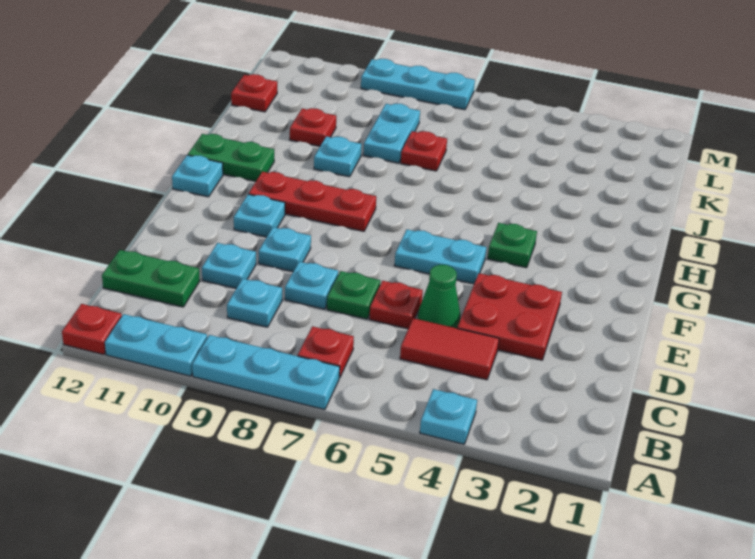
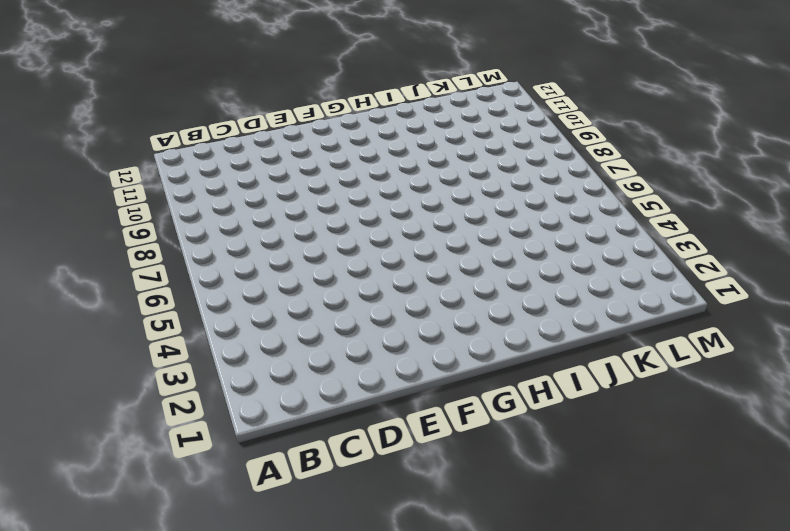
none -> cyan 1x1 plate [420,389,477,444]
none -> cyan 1x3 plate [192,335,340,410]
none -> cyan 1x2 plate [105,314,207,376]

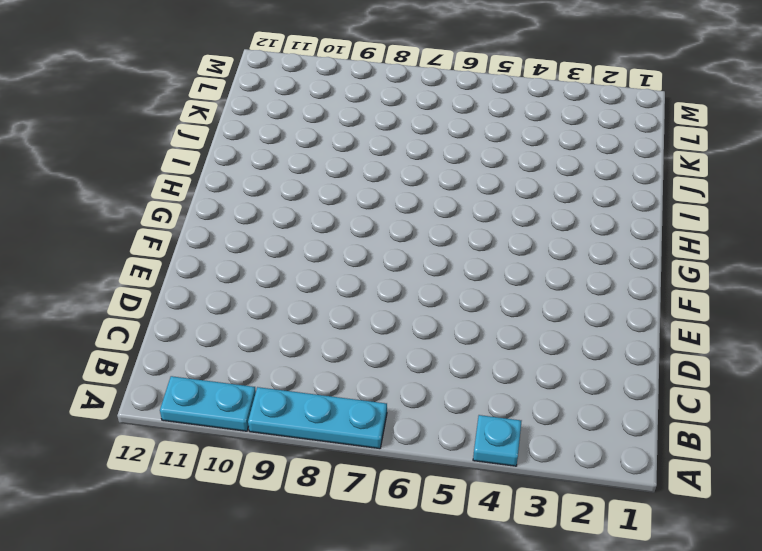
none -> red 1x1 plate [62,304,122,355]
none -> red 1x1 plate [298,326,354,378]
none -> red 1x2 tile [400,318,499,380]

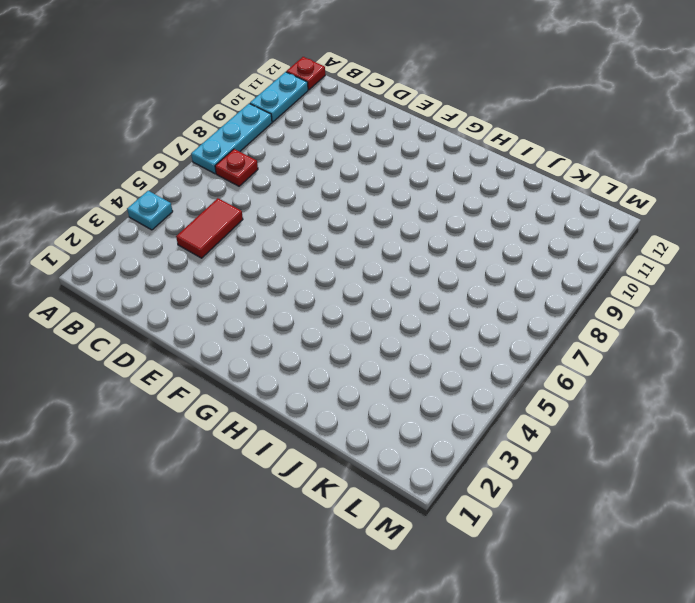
none -> cyan 1x1 plate [227,279,282,327]
none -> green 1x2 plate [102,250,200,307]
none -> red 2x2 plate [457,273,562,360]

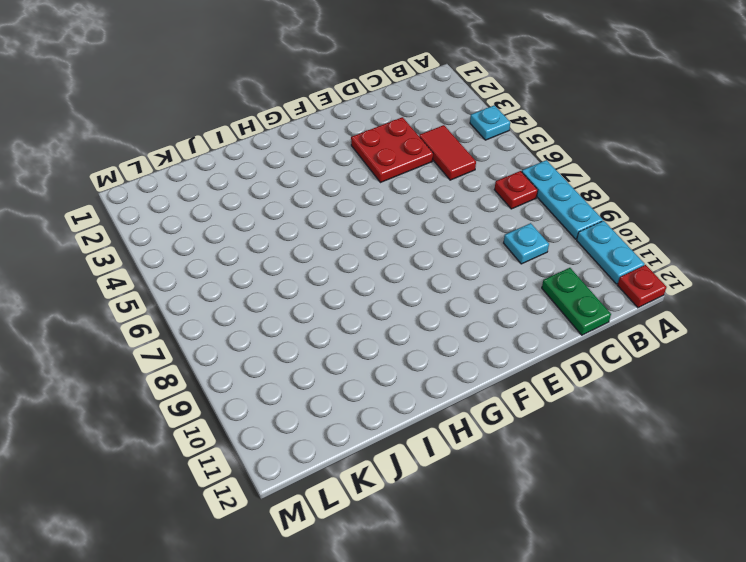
none -> green 1x1 cone [418,265,460,328]
none -> red 1x1 plate [369,281,423,329]
none -> green 1x1 plate [327,271,380,319]

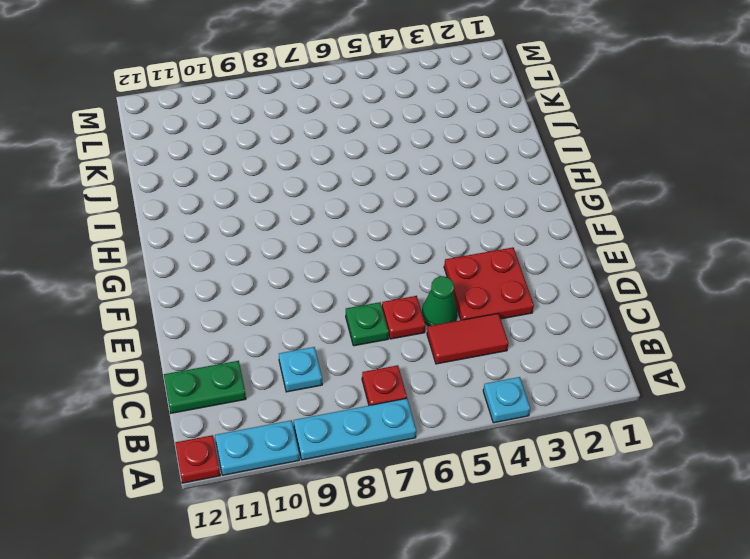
none -> cyan 1x1 plate [285,262,338,309]
none -> cyan 1x1 plate [202,243,256,288]
none -> cyan 1x1 plate [259,227,311,272]

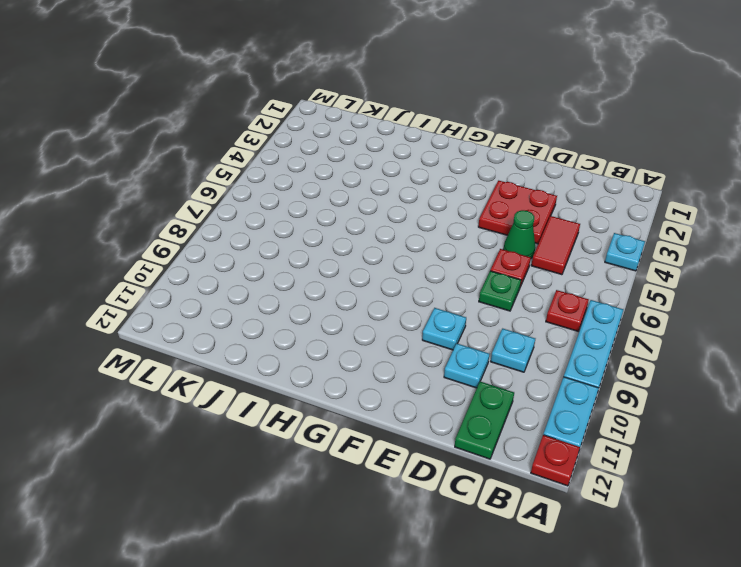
none -> cyan 1x1 plate [285,262,338,309]
none -> cyan 1x2 plate [394,229,486,284]
none -> cyan 1x1 plate [234,194,285,237]

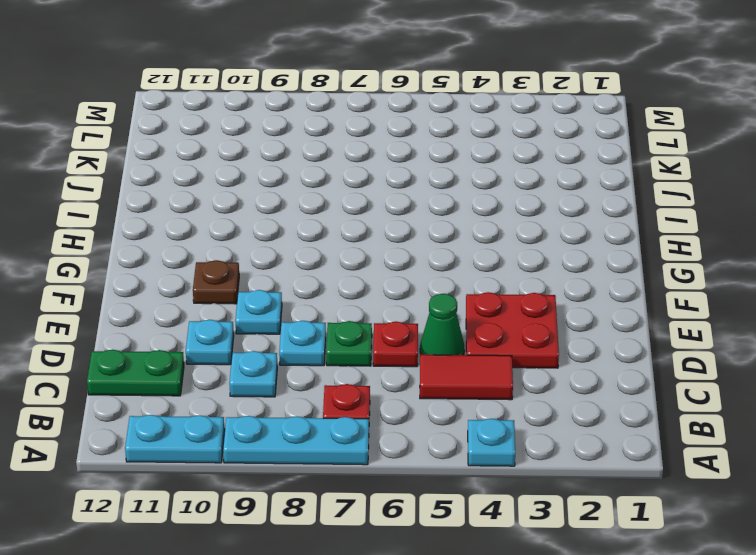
brown 1x1 plate [193,260,239,304] -> cyan 1x1 plate [234,194,285,237]
none -> red 1x1 plate [62,304,122,355]
none -> cyan 1x2 plate [394,229,486,284]
none -> green 1x1 plate [488,223,537,268]

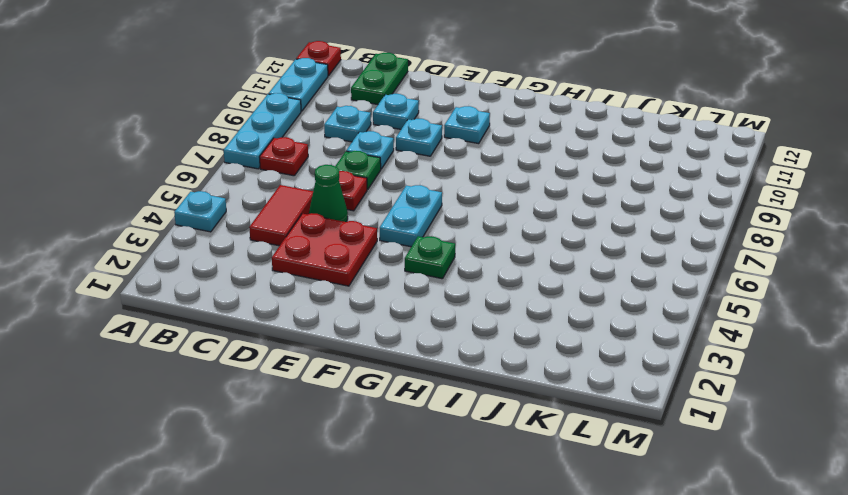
none -> red 1x3 plate [249,172,376,231]
none -> cyan 1x1 plate [172,155,223,197]
none -> green 1x2 plate [188,134,274,181]

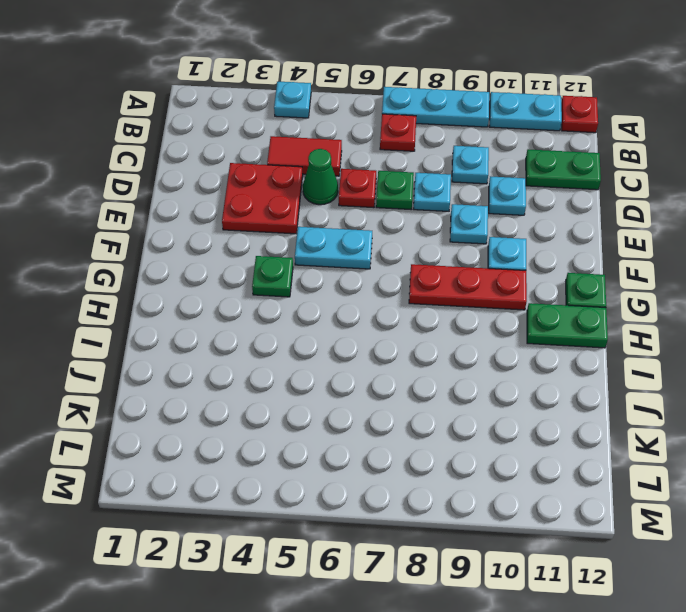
green 1x1 plate [566,273,606,308] -> cyan 1x1 plate [172,155,223,197]
none -> cyan 1x1 plate [314,136,362,177]
none -> red 1x1 plate [401,131,447,171]
none -> cyan 1x2 plate [363,104,420,163]

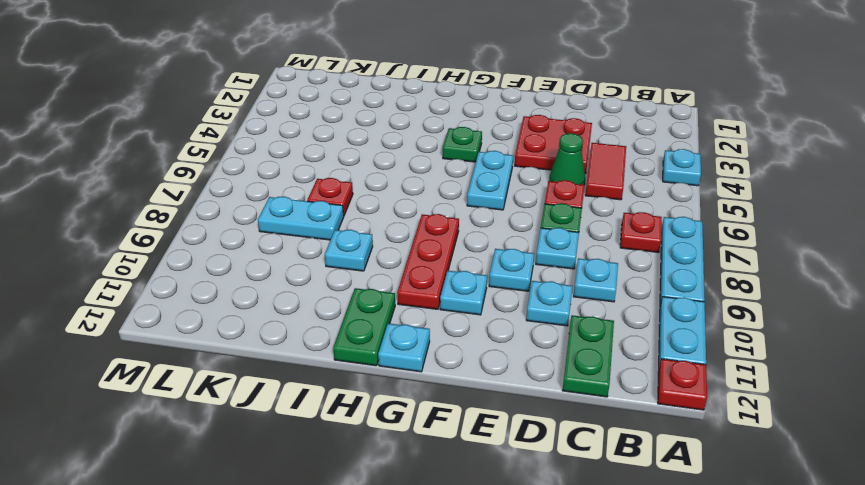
none -> red 1x1 plate [290,108,336,146]
none -> red 1x1 plate [231,74,277,112]
none -> cyan 1x3 plate [361,59,475,110]

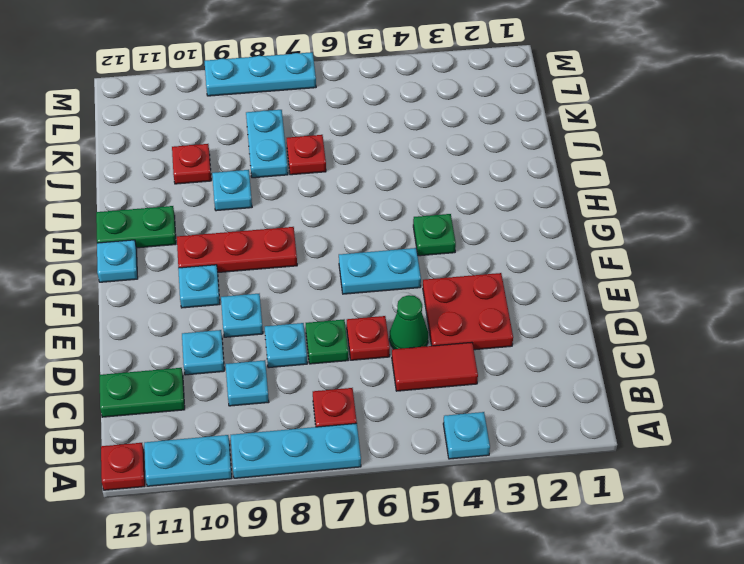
none -> red 1x1 plate [231,74,277,112]

